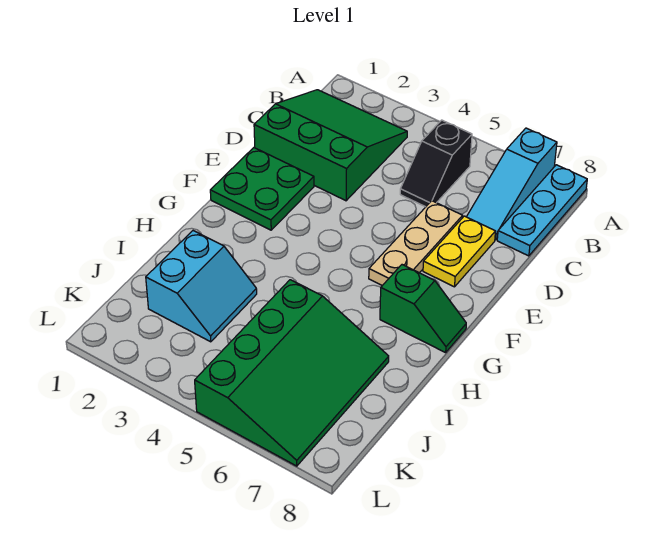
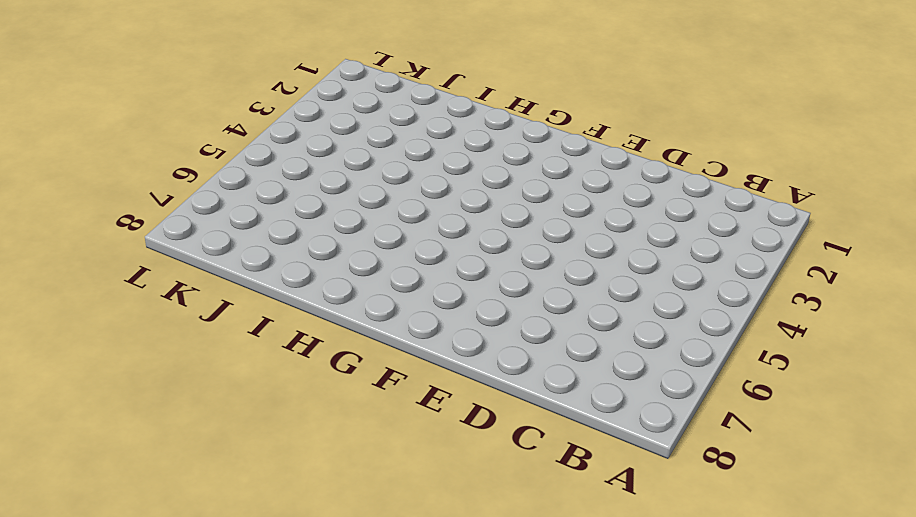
none -> cyan 1x3 slope [467,128,557,240]
none -> cyan 1x3 plate [497,165,587,256]

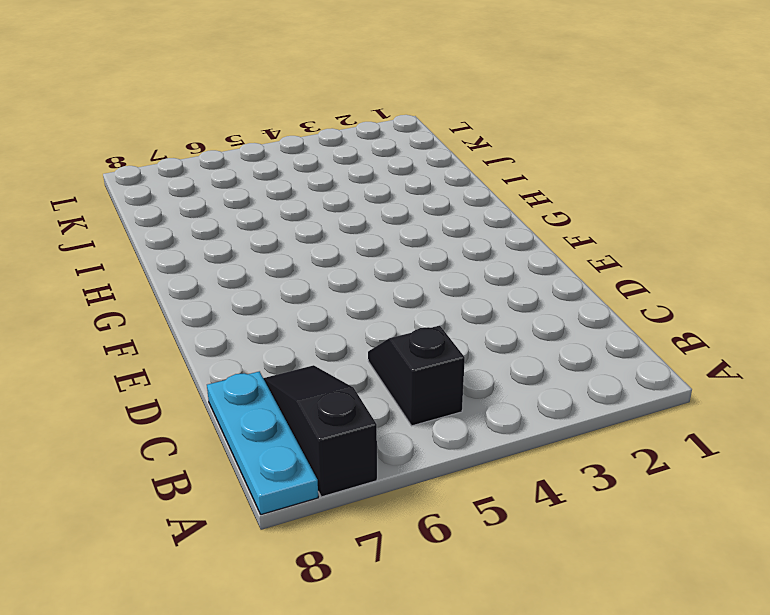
black 1x3 slope [263,365,377,497] -> cyan 1x3 slope [467,128,557,240]
none -> green 3x3 slope [254,90,407,201]
none -> tan 1x3 plate [369,201,463,286]

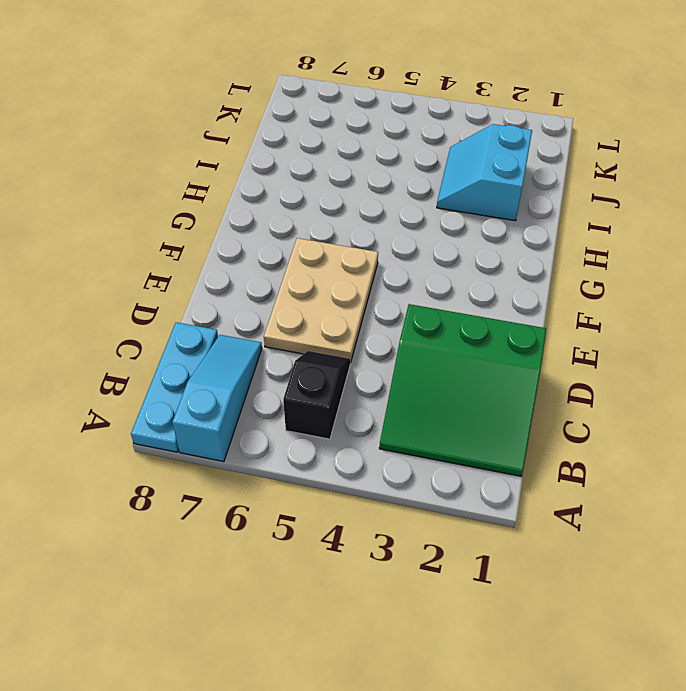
tan 2x3 plate [264,238,378,362] -> tan 1x3 plate [369,201,463,286]
none -> yellow 1x2 plate [423,216,496,287]
none -> green 2x2 plate [210,148,314,230]

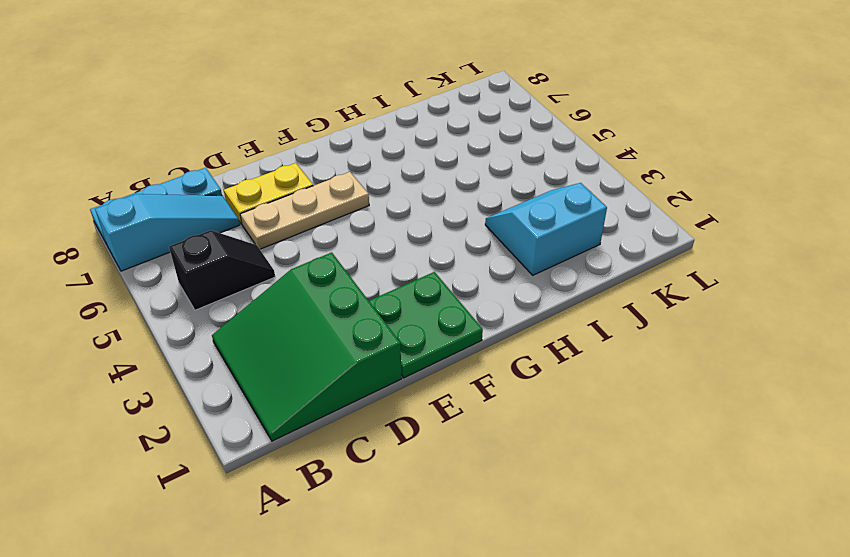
none -> green 1x2 slope [380,265,466,353]
none -> green 3x4 slope [195,280,389,466]

